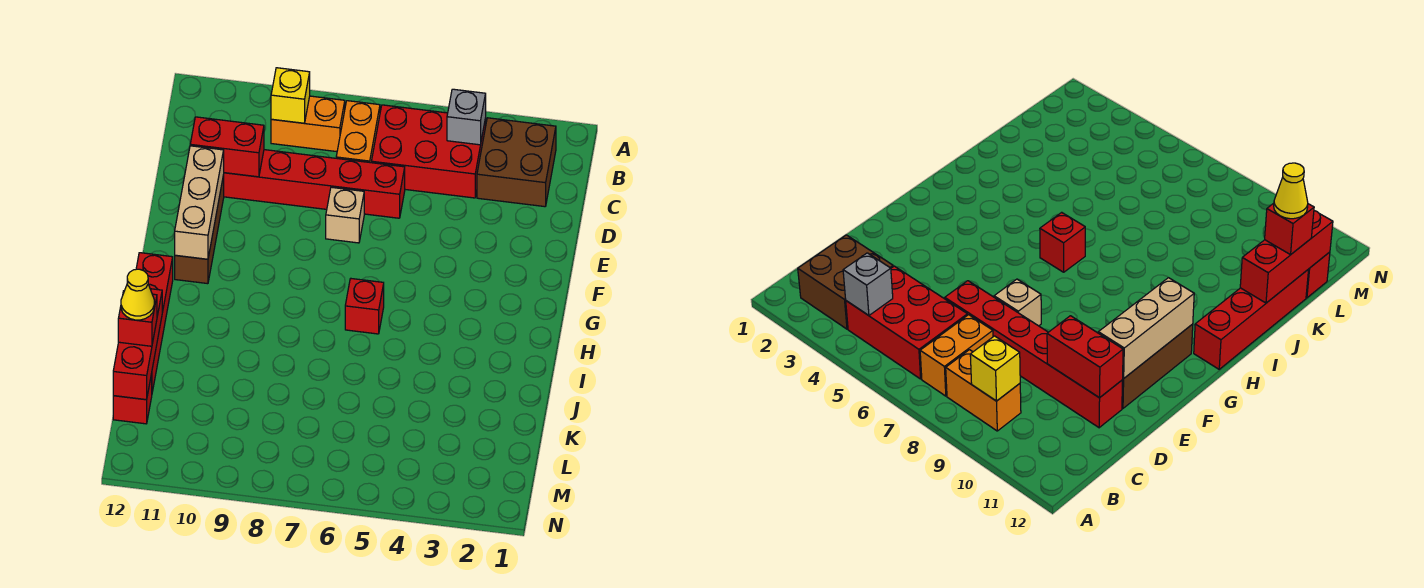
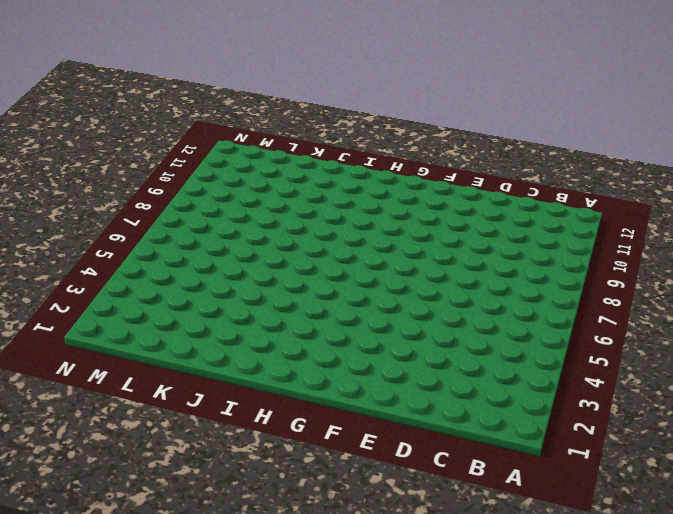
none -> brown 2x2 brick [477,118,556,207]
none -> red 2x3 brick [371,105,486,198]
none -> orange 1x2 brick [336,101,380,163]

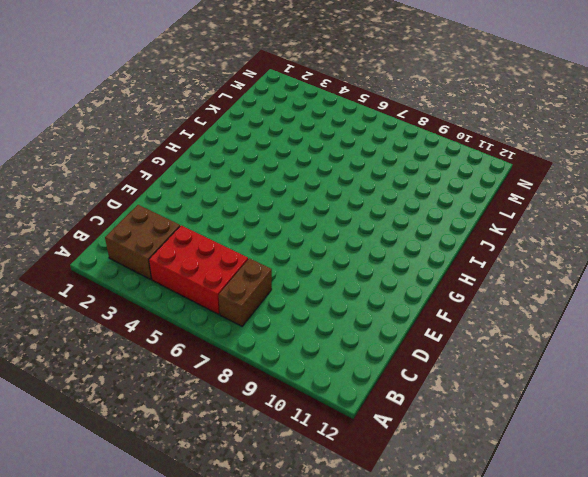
brown 1x2 brick [219,258,272,326] -> orange 1x2 brick [336,101,380,163]
none -> orange 1x2 brick [271,96,345,152]
none -> red 1x6 brick [224,150,405,218]
none -> tan 1x1 brick [326,187,364,243]

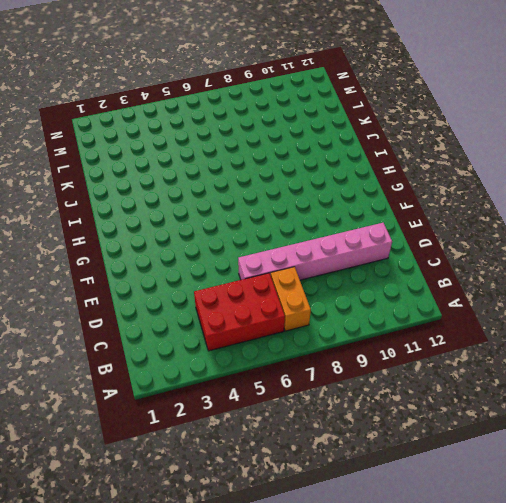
pink 1x6 brick [238,223,392,280] -> red 1x6 brick [224,150,405,218]
none -> brown 2x2 brick [477,118,556,207]
none -> orange 1x2 brick [271,96,345,152]
none -> tan 1x1 brick [326,187,364,243]

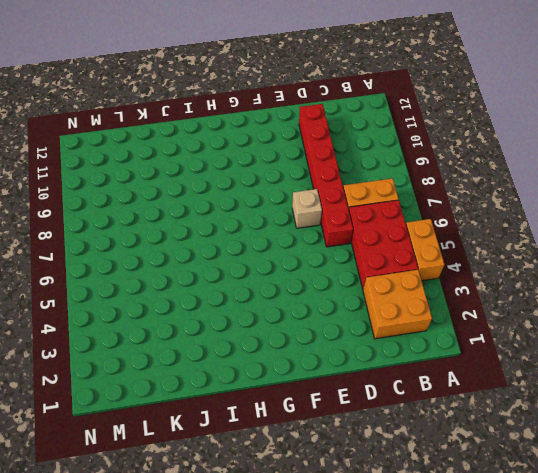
orange 1x2 brick [406,219,444,281] -> orange 1x2 brick moved to [271,96,345,152]
orange 2x2 brick [363,270,432,339] -> brown 2x2 brick [477,118,556,207]
none -> brown 1x3 brick [175,175,224,284]
none -> red 1x1 brick [345,279,384,334]
none -> red 1x4 brick [136,253,173,392]

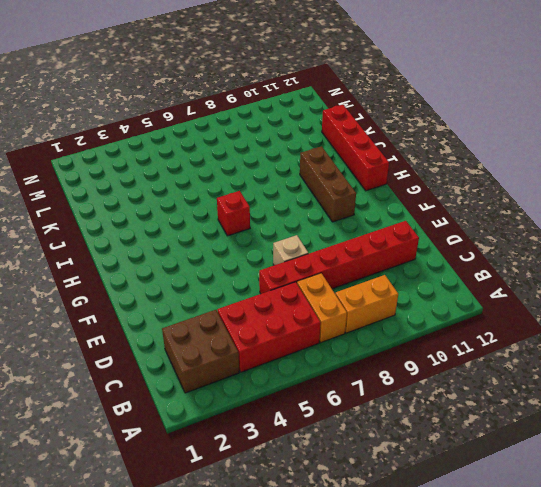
brown 1x3 brick [300,146,356,222] -> brown 1x3 brick moved to [175,175,224,284]
none -> red 1x1 brick [113,374,152,424]
none -> grey 1x1 brick [447,89,486,145]
none -> yellow 1x1 brick [271,68,310,123]

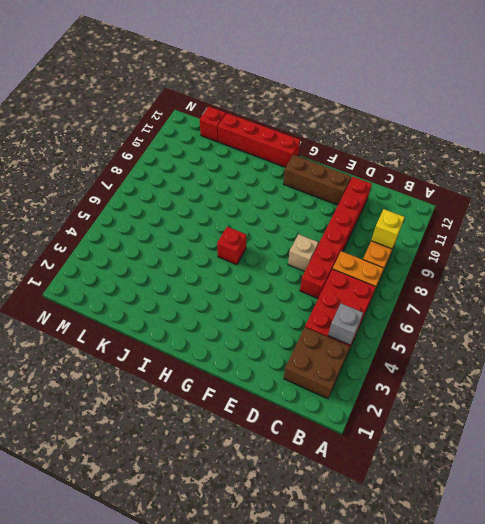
none -> red 1x2 brick [190,117,264,177]
none -> tan 1x3 brick [175,146,224,259]
none -> red 1x3 brick [113,289,162,400]

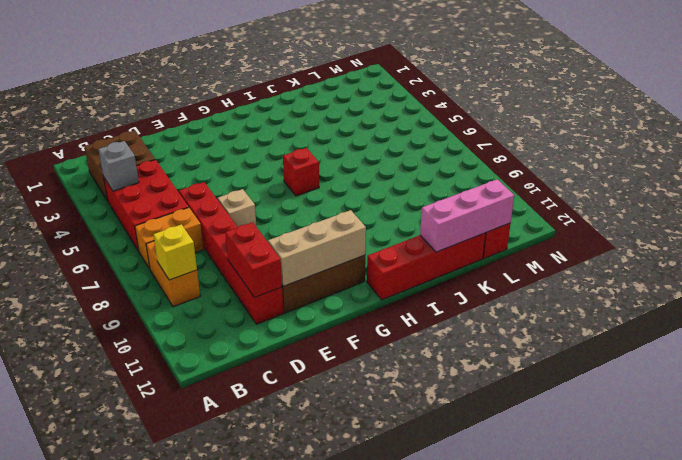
pink 1x3 brick [420,179,514,252] -> red 1x3 brick [113,289,162,400]
none -> red 1x1 brick [118,291,157,346]
none -> yellow 1x1 cone [121,269,154,320]

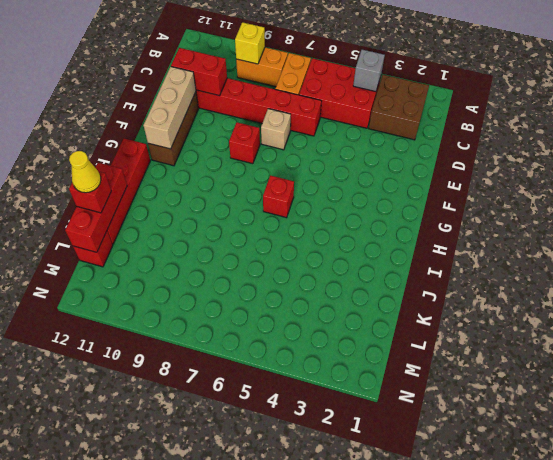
red 1x1 brick [229,122,260,164] -> none

